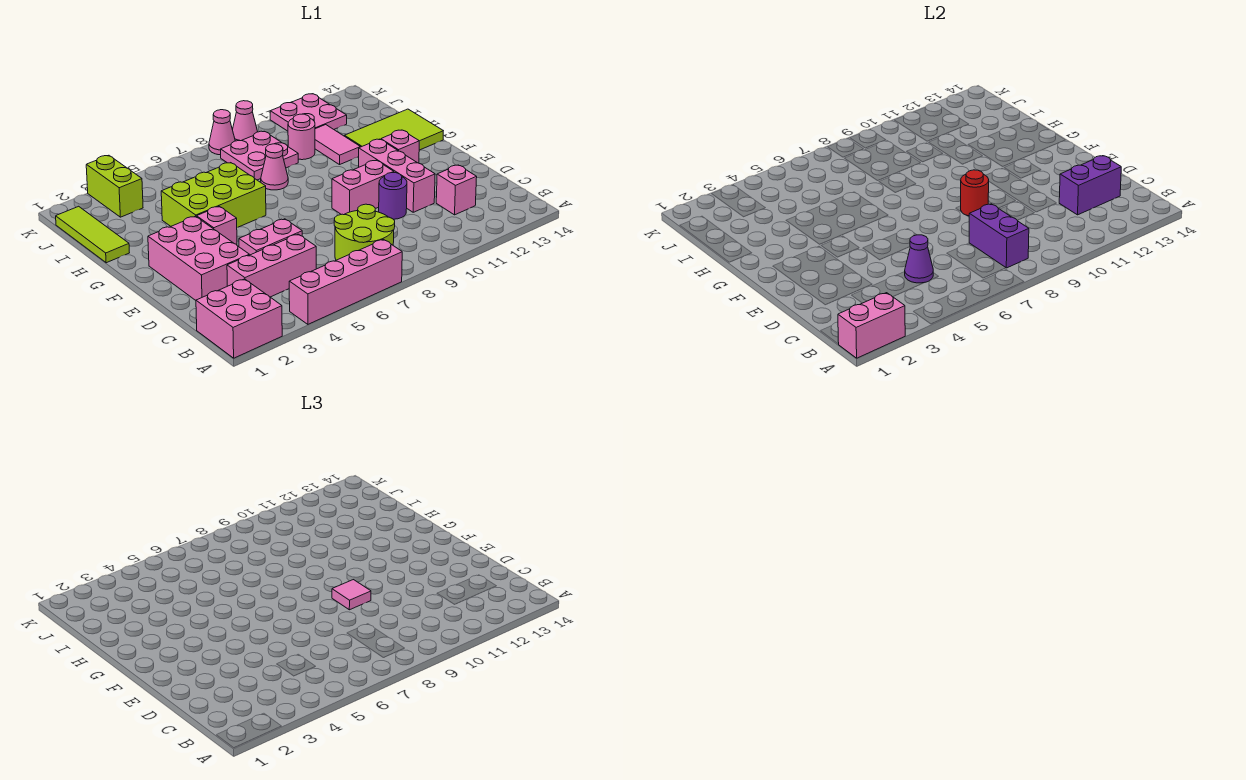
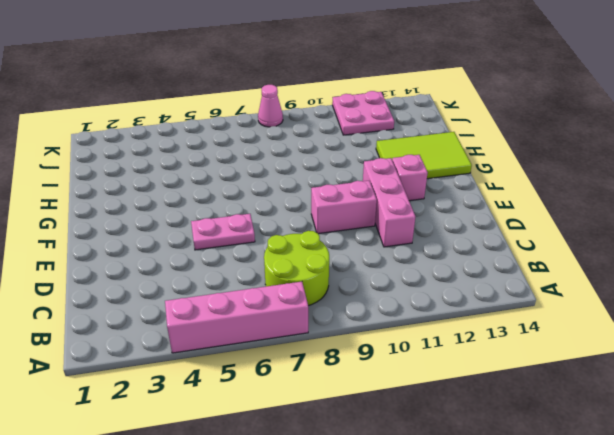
none -> pink 2x2 brick [196,279,282,358]
none -> pink 1x3 brick [227,234,316,297]
none -> pink 1x1 brick [436,165,477,215]

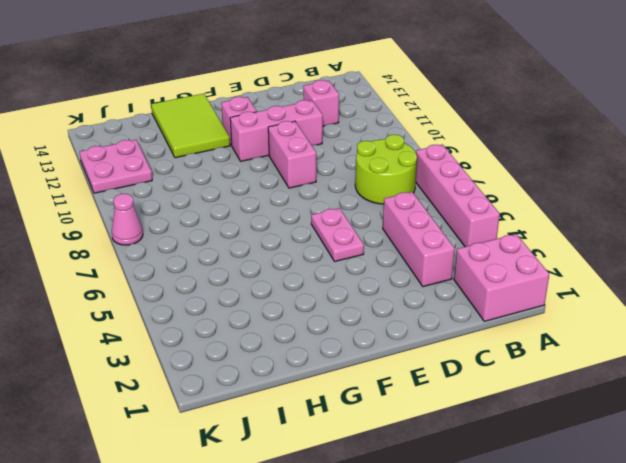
none -> pink 2x3 brick [148,216,249,300]
none -> purple 1x1 round brick [379,172,407,219]
none -> pink 1x1 brick [197,206,237,245]

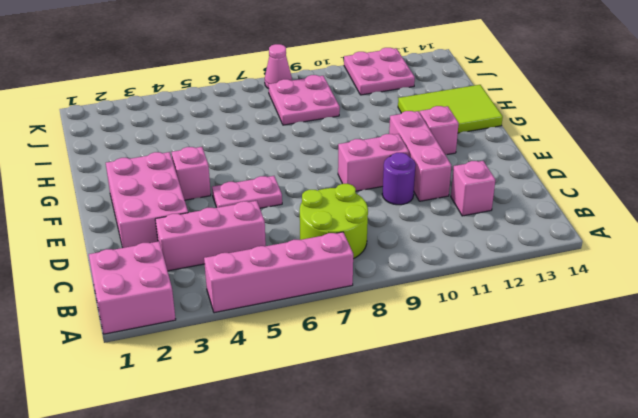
none -> lime 2x3 brick [161,163,266,227]
none -> lime 1x3 tile [56,206,129,263]
none -> pink 1x1 cone [261,144,288,190]

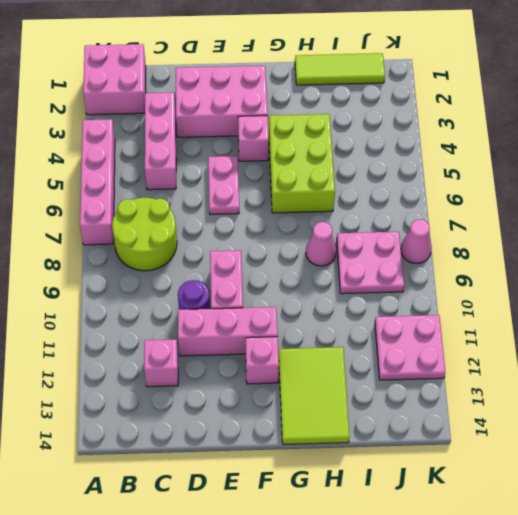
none -> pink 1x2 tile [315,125,360,165]
none -> pink 1x1 round brick [288,114,315,160]
none -> lime 1x2 brick [86,155,143,217]

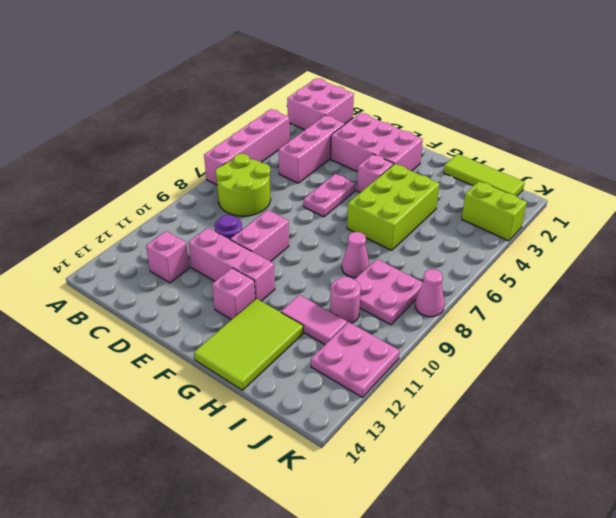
none -> pink 1x1 cone [232,101,258,141]
none -> pink 1x2 brick [838,293,905,358]
none -> purple 1x2 brick [969,204,1029,268]

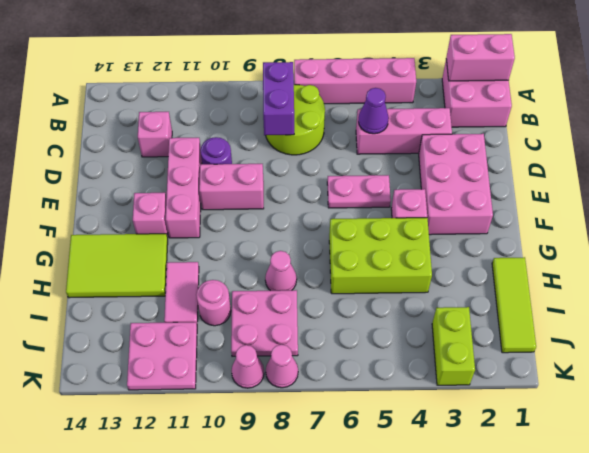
none -> purple 1x2 brick [1059,156,1121,215]
none -> red 1x1 round brick [961,170,989,216]
none -> pink 1x1 tile [332,580,371,610]

